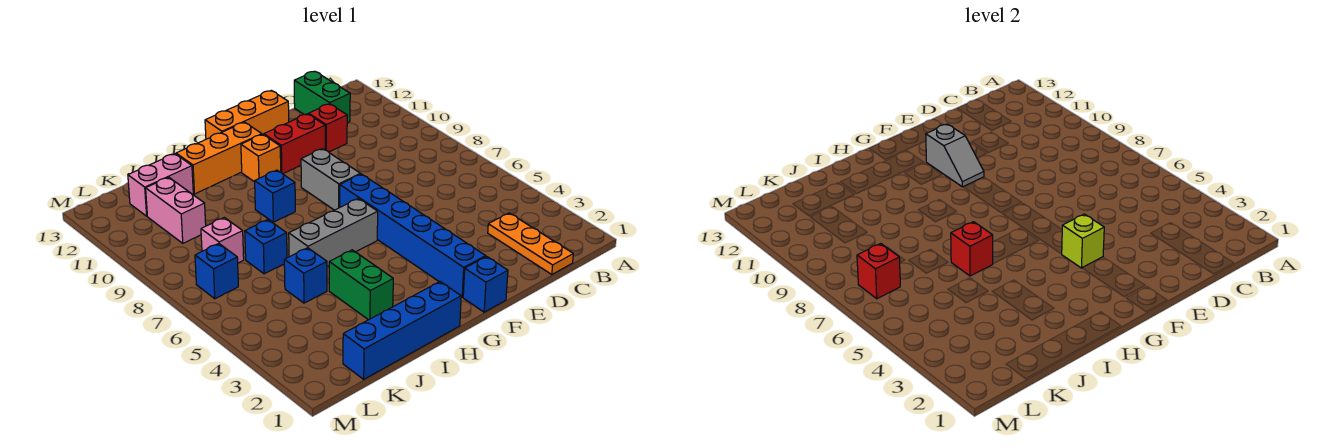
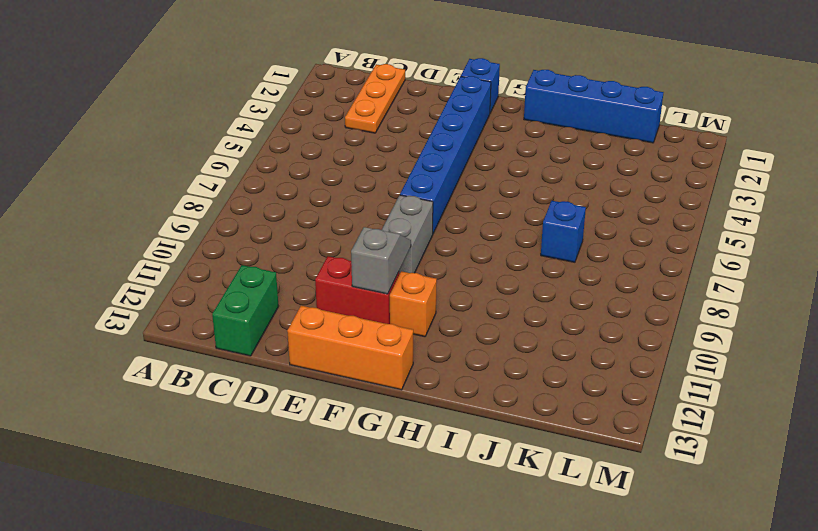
none -> red 1x1 brick [309,104,347,152]
none -> grey 1x3 brick [289,199,378,266]
none -> orange 1x3 brick [176,122,262,194]

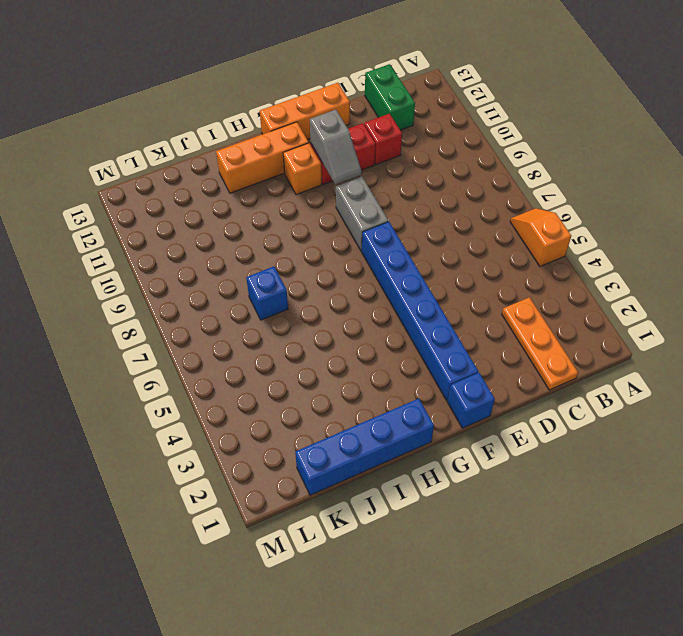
orange 1x2 slope [510,208,571,266] -> none
none -> grey 1x3 brick [289,199,378,266]
none -> blue 1x1 brick [255,170,295,222]
none -> green 1x2 brick [329,250,393,320]

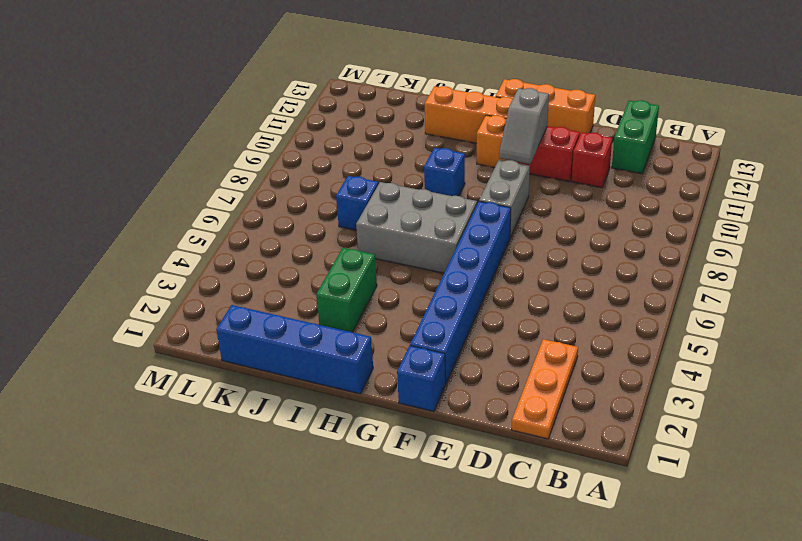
grey 2x3 brick [356,182,477,273] -> grey 1x3 brick [289,199,378,266]
none -> blue 1x1 brick [284,248,327,303]
none -> pink 1x2 brick [128,154,193,216]
none -> pink 1x1 brick [201,217,244,263]

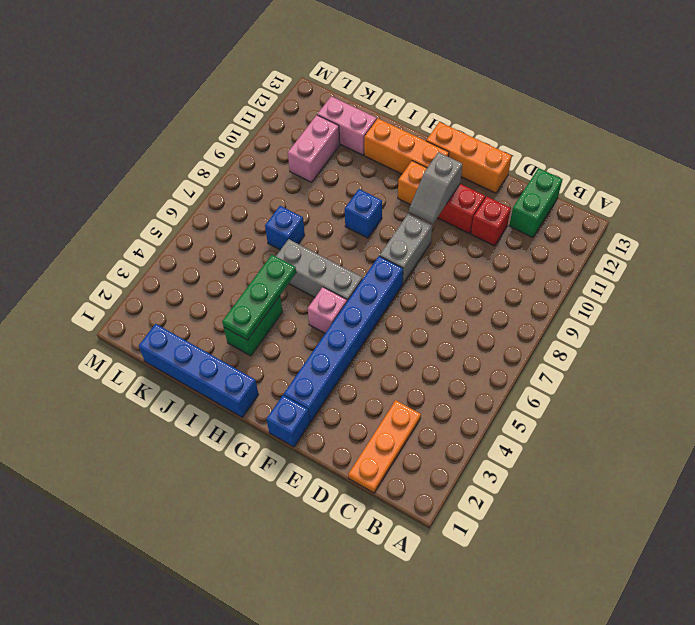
pink 1x1 brick [308,287,347,333] -> pink 1x1 brick moved to [201,217,244,263]
green 1x3 plate [222,255,296,340] -> none
none -> blue 1x1 brick [284,248,327,303]
none -> blue 1x1 brick [195,244,238,299]
none -> lime 1x1 brick [1062,214,1104,268]

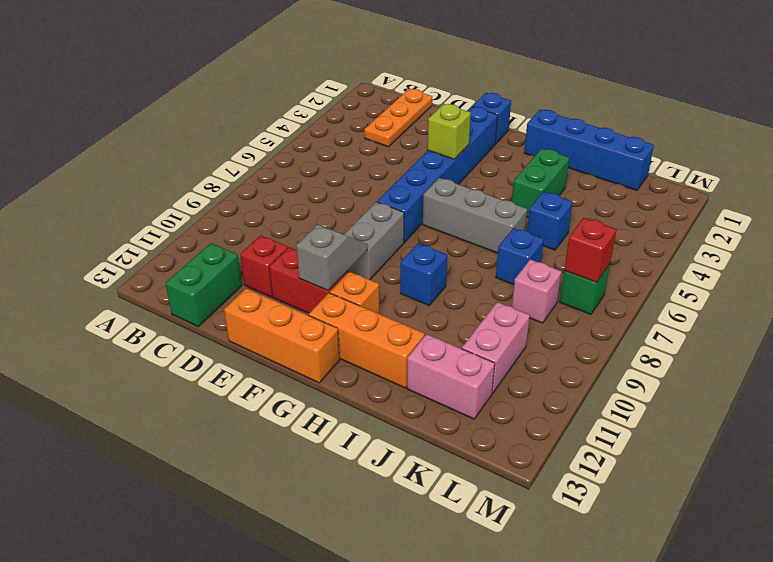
green 1x1 brick [560,264,610,314] -> blue 1x1 brick [195,244,238,299]
none -> red 1x1 brick [951,222,993,276]

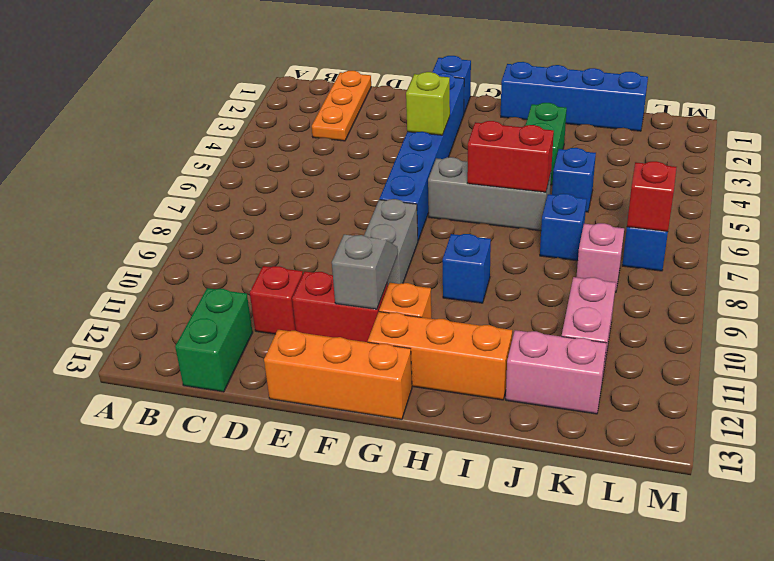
red 1x2 brick [467,121,554,192] -> red 1x1 brick [951,222,993,276]

